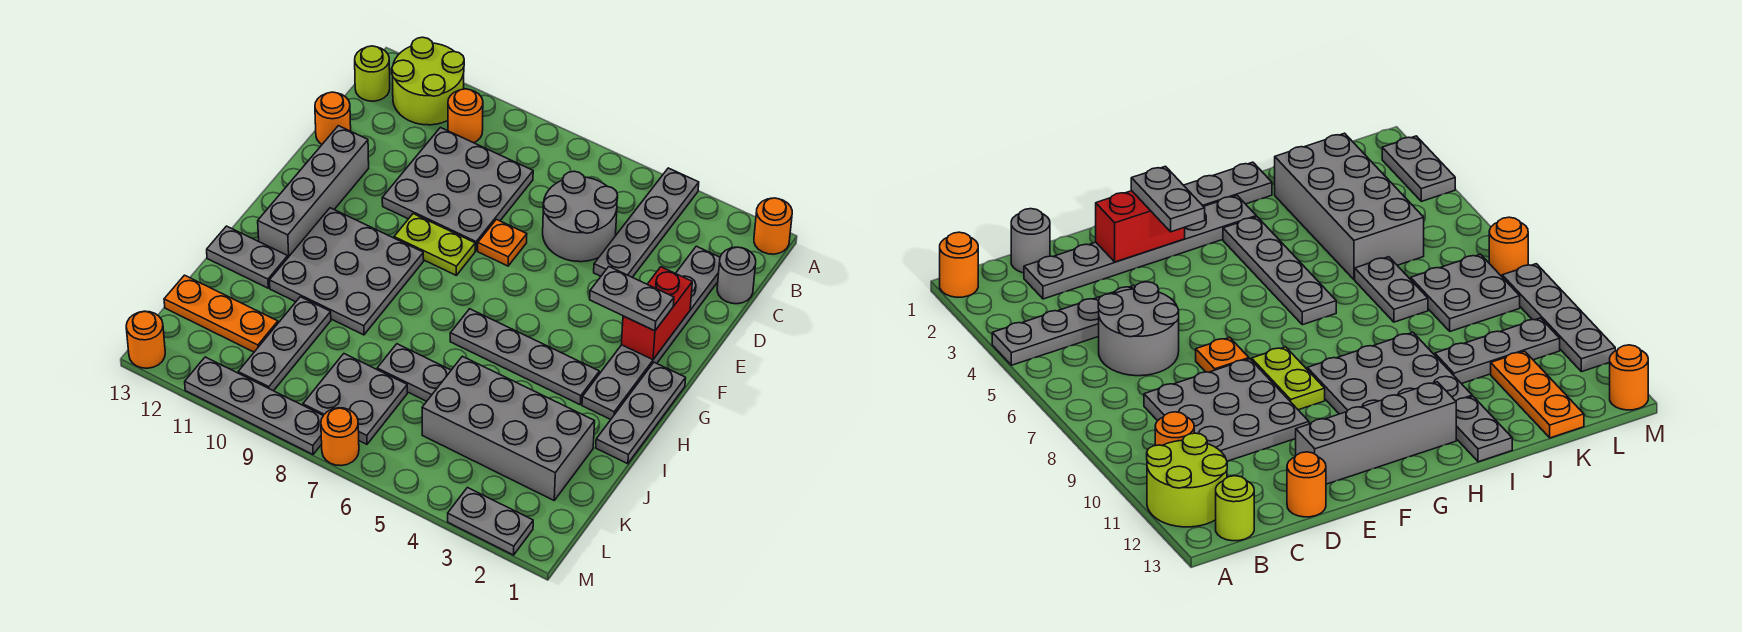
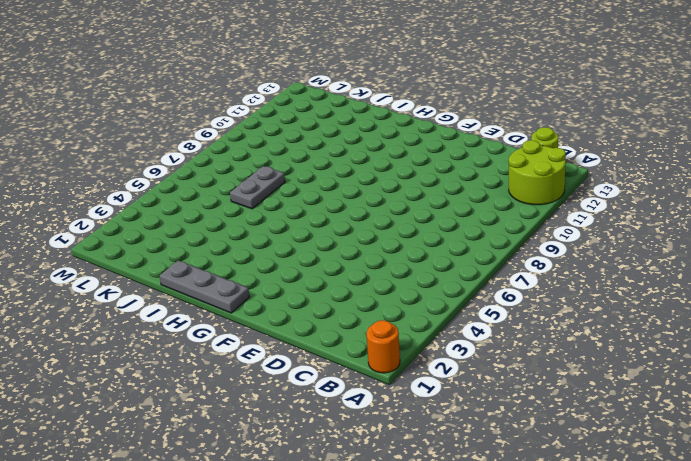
none -> grey 1x4 plate [594,168,699,277]
none -> orange 1x1 round brick [448,89,483,143]
none -> grey 1x1 round brick [717,247,756,304]

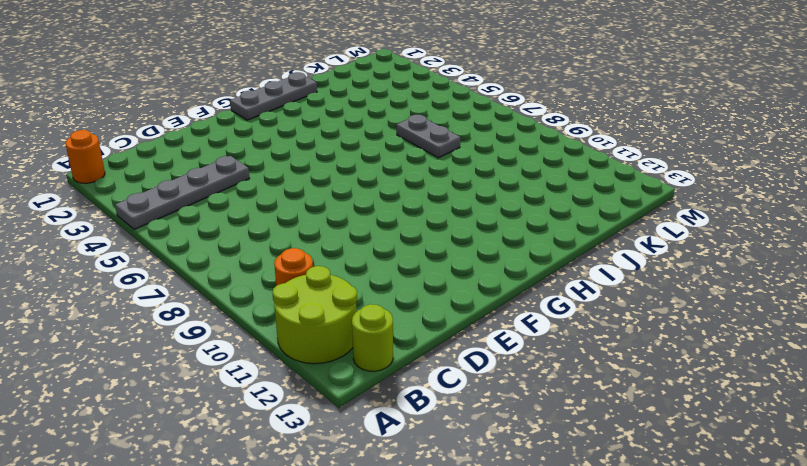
none -> grey 1x1 round brick [717,247,756,304]
none -> grey 1x6 plate [582,246,720,420]
none -> grey 2x2 round brick [543,171,618,262]

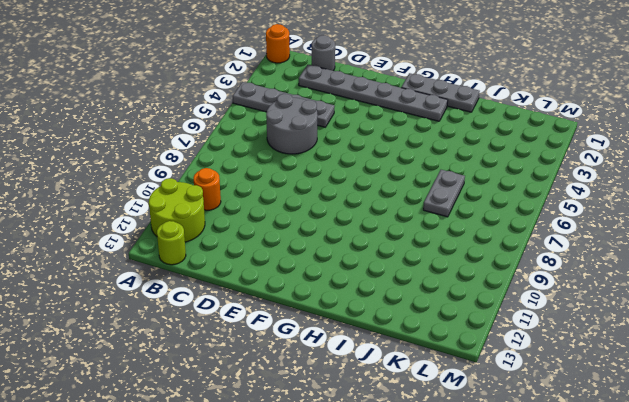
none -> grey 3x3 plate [382,128,533,251]
none -> orange 1x1 round brick [315,92,351,144]
none -> orange 1x1 plate [478,219,527,266]

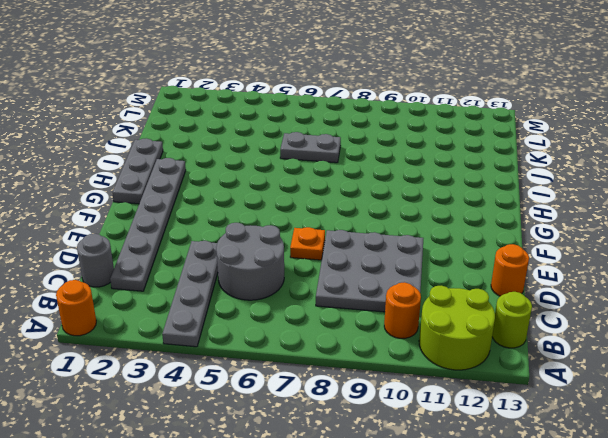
none -> grey 1x4 brick [258,126,369,257]
none -> lime 1x2 plate [394,214,475,275]
none -> grey 3x3 plate [269,208,424,335]

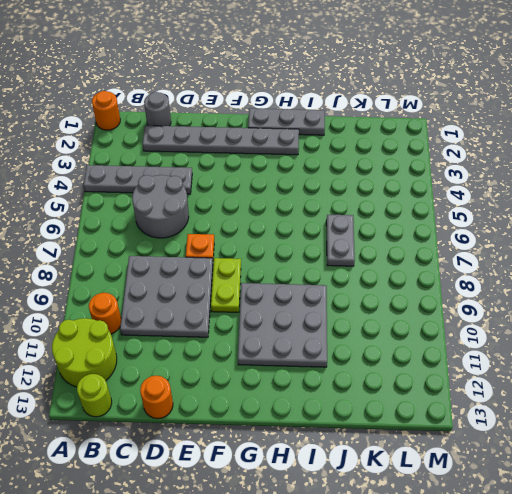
none -> grey 1x4 brick [258,126,369,257]
none -> grey 1x4 plate [450,309,599,405]
none -> grey 1x2 plate [207,226,288,288]

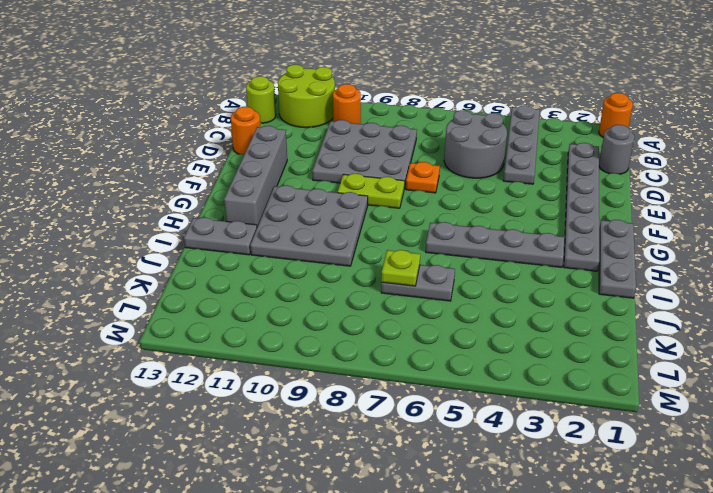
lime 1x1 plate [381,250,420,286] -> none
none -> grey 2x4 brick [422,356,595,500]
none -> grey 1x3 plate [238,297,331,391]
none -> grey 2x2 plate [303,354,407,444]

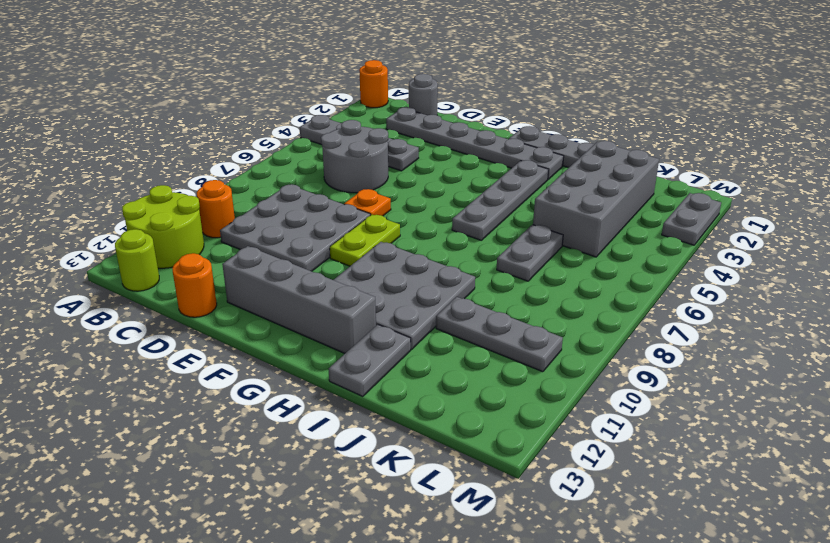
none -> grey 2x2 plate [303,354,407,444]
none -> orange 1x3 plate [164,275,278,352]
none -> orange 1x1 round brick [321,408,359,466]

